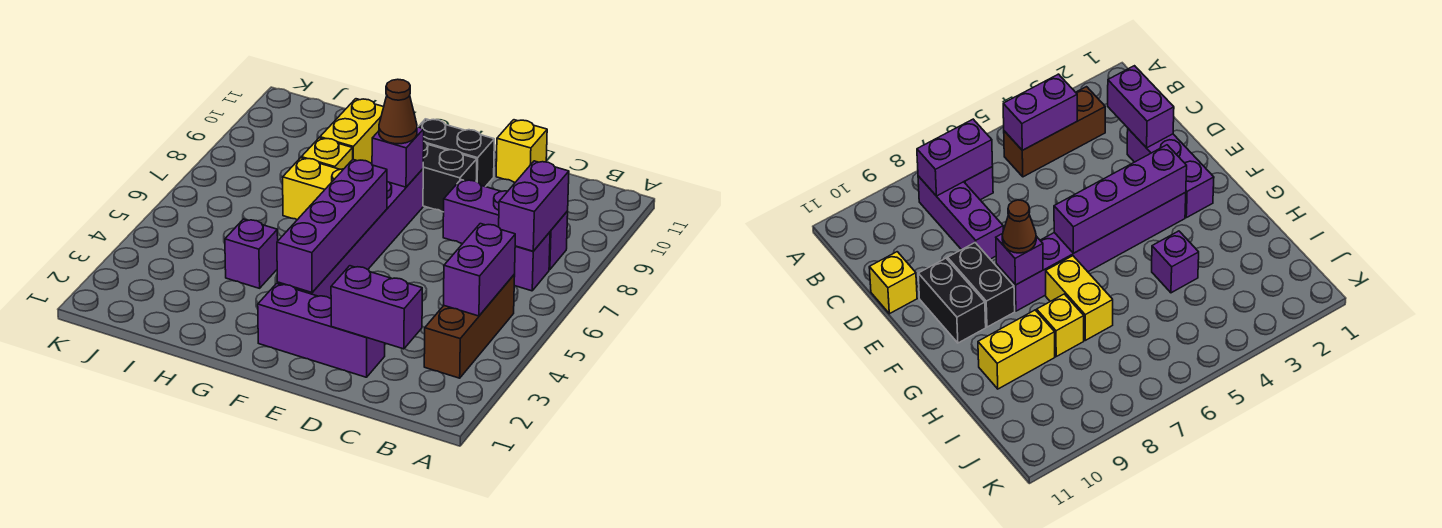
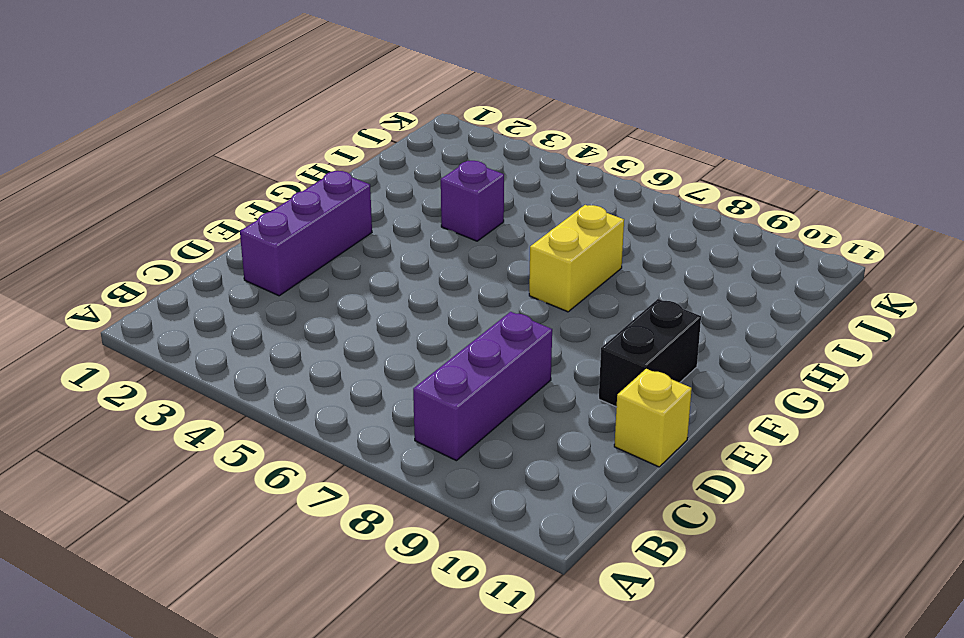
none -> brown 1x3 brick [424,274,515,378]
none -> purple 1x1 brick [514,232,550,291]
none -> black 1x2 brick [423,142,477,212]

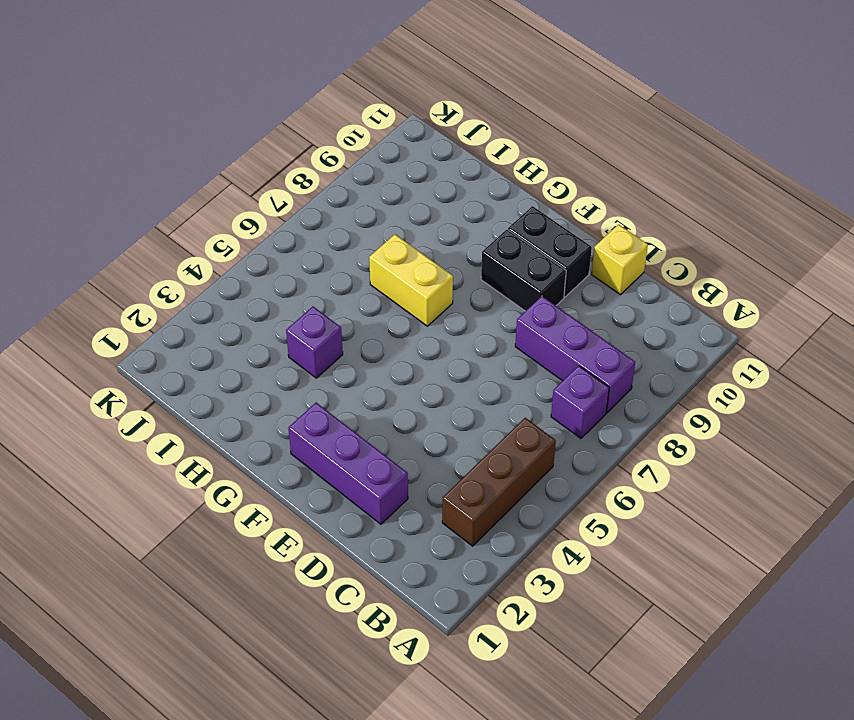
none -> purple 1x6 brick [277,169,423,299]
none -> yellow 1x1 brick [301,138,353,169]
none -> yellow 1x2 brick [320,99,384,164]

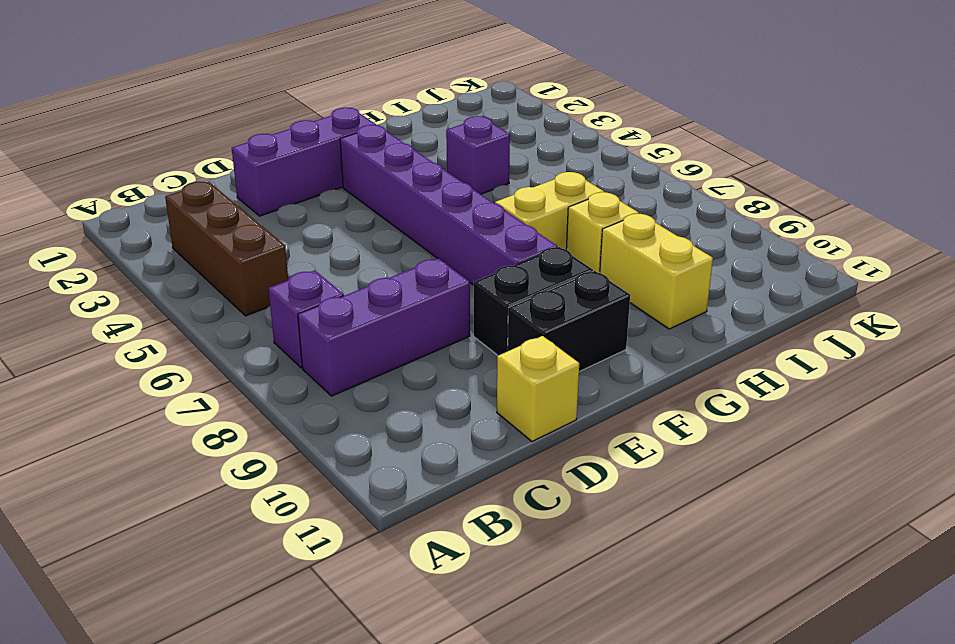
none -> purple 1x2 brick [444,224,515,316]
none -> purple 1x2 brick [499,161,569,251]
none -> purple 1x2 brick [331,266,422,349]

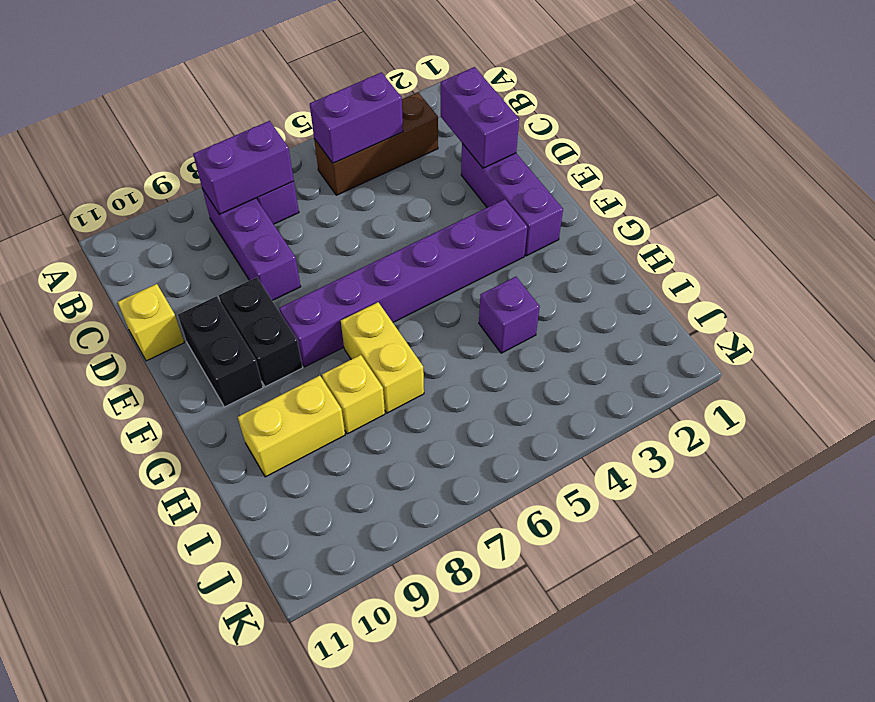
none -> purple 1x4 brick [277,160,387,292]
none -> purple 1x1 brick [372,127,424,187]
none -> brown 1x1 cone [379,79,417,144]

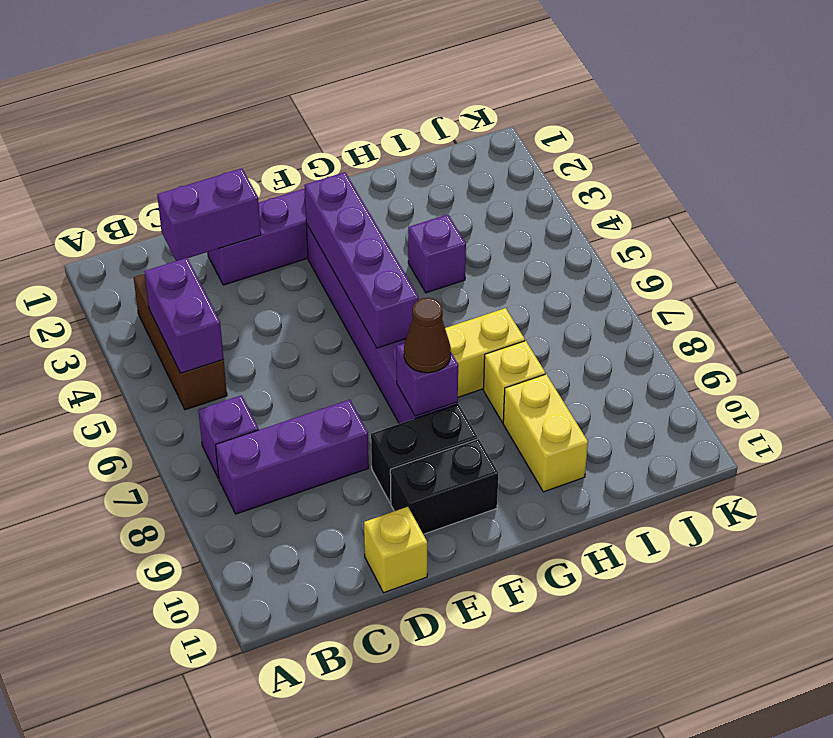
none -> purple 1x2 brick [499,161,569,251]

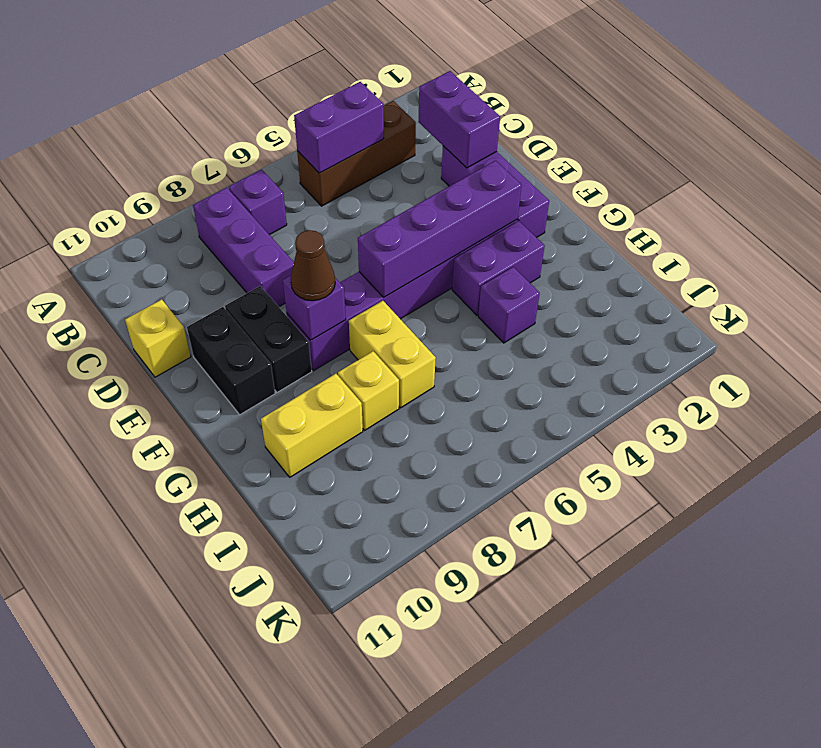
purple 1x2 brick [452,221,545,315] -> purple 1x2 brick moved to [499,161,569,251]

